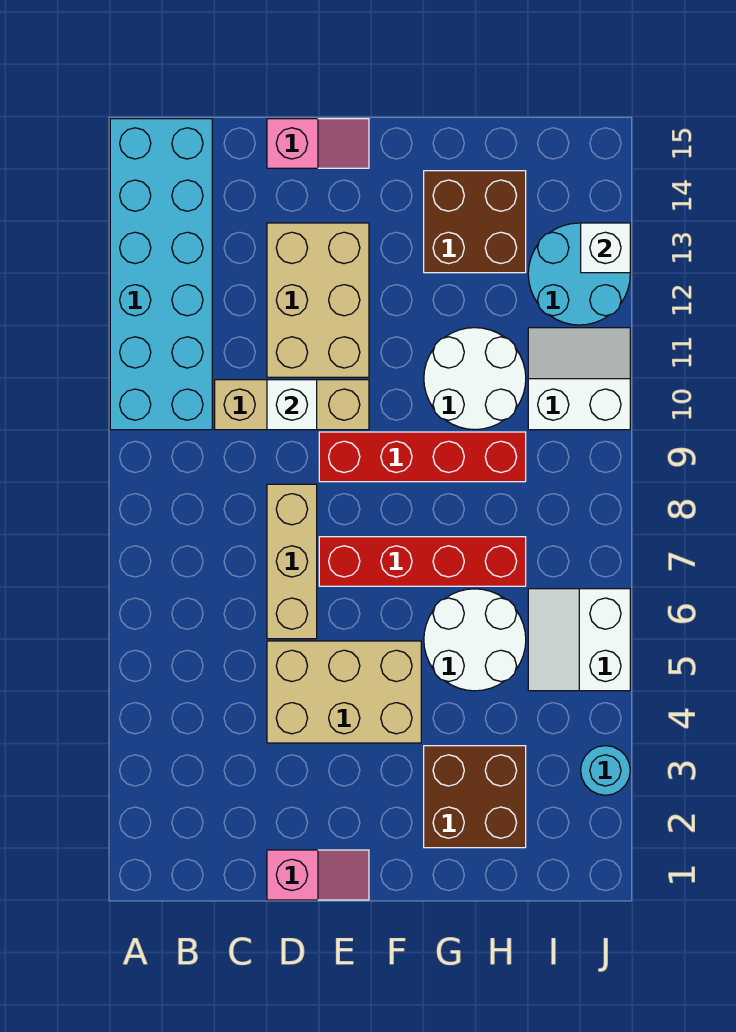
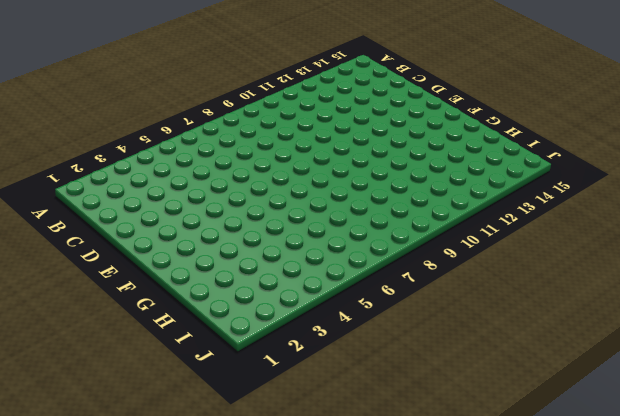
none -> cyan 2x6 brick [110,119,212,430]
none -> tan 1x3 brick [215,380,369,430]
none -> pink 1x2 slope [267,850,369,900]

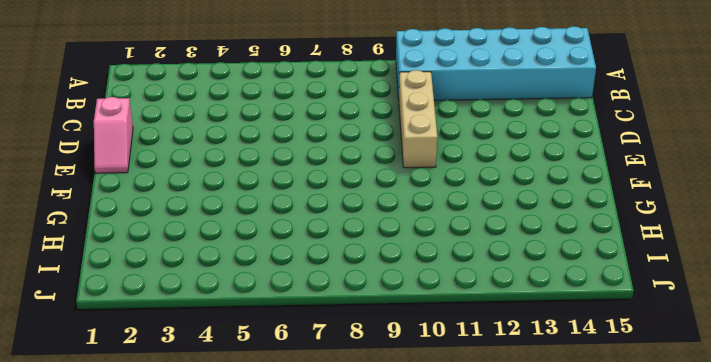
none -> tan 2x3 brick [267,641,421,743]
none -> tan 1x3 brick [267,484,317,639]
none -> tan 2x3 brick [267,223,369,377]

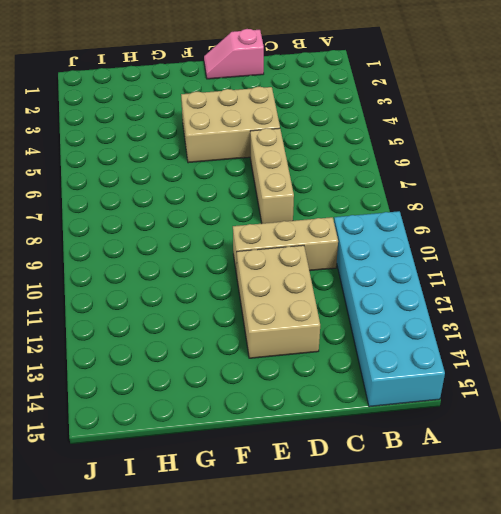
none -> pink 1x2 slope [267,119,369,168]
none -> red 1x4 brick [319,537,526,586]
none -> red 1x4 brick [319,432,526,482]

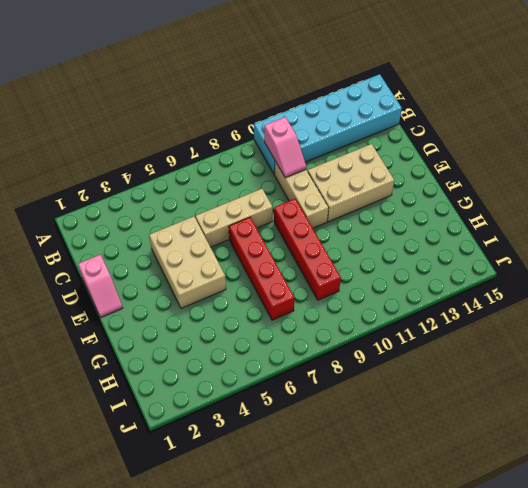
pink 1x2 slope [264,117,306,178] -> pink 1x2 slope moved to [267,119,369,168]
none -> brown 2x2 brick [424,746,526,848]
none -> white 2x2 round brick [424,589,526,691]
none -> white 2x2 round brick [424,328,526,430]

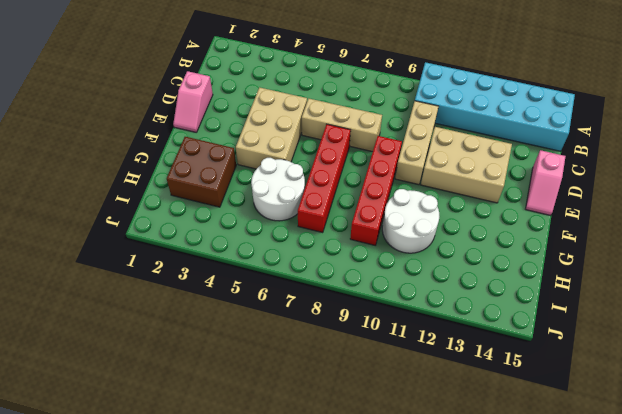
none -> brown 2x2 brick [424,171,526,273]
none -> white 2x2 slope [528,589,630,691]
none -> white 2x2 slope [528,328,630,430]

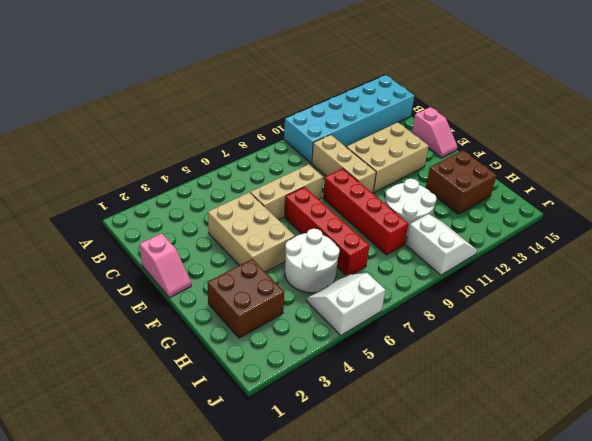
none -> cyan 2x2 round brick [528,223,630,325]
none -> cyan 1x1 round brick [581,746,630,795]
none -> white 1x1 brick [267,380,317,430]

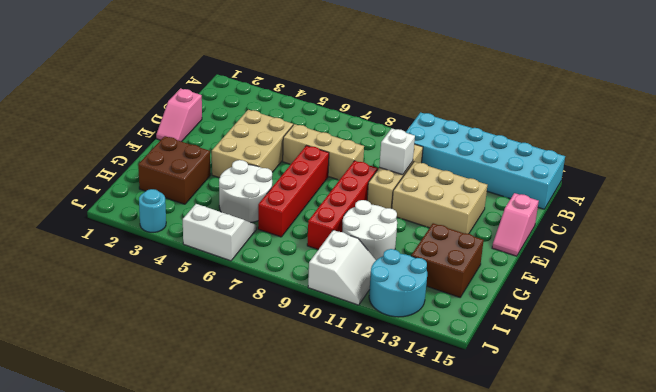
none -> white 1x1 brick [581,223,630,273]

